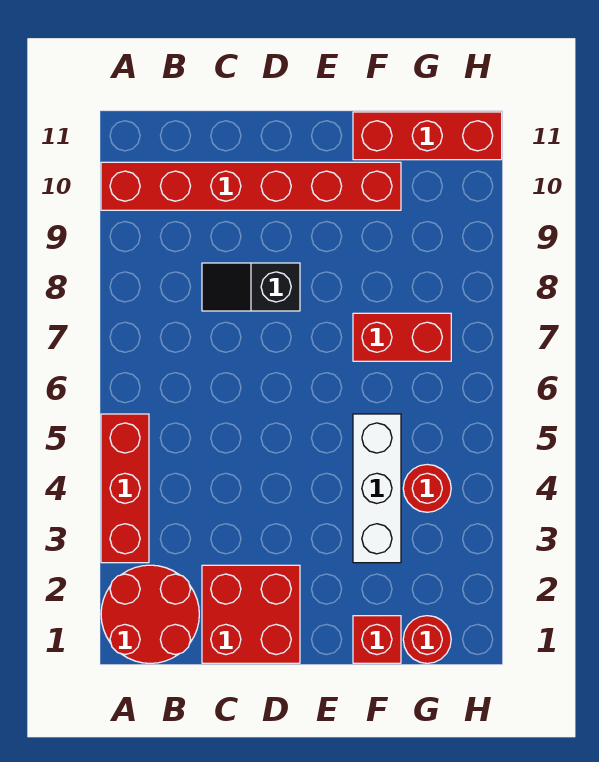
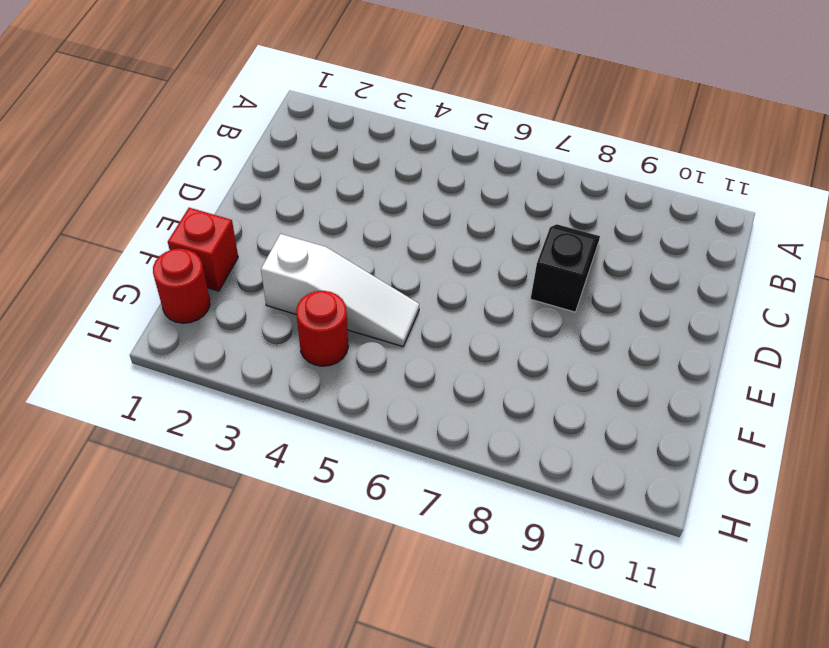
white 1x3 slope [261,234,419,347] -> white 1x3 brick [353,414,401,563]
none -> red 2x2 round brick [101,565,199,663]
none -> red 1x3 brick [101,414,149,563]

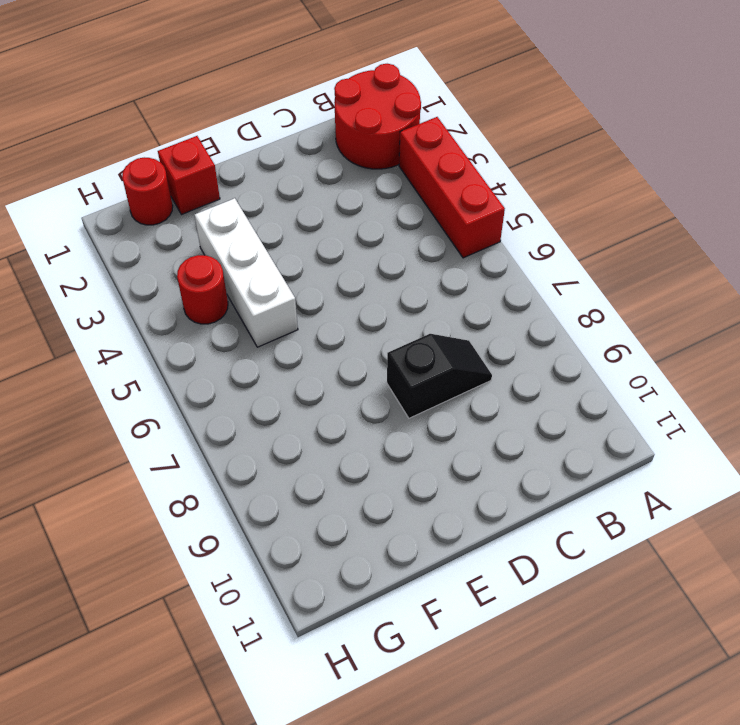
none -> red 1x6 brick [101,162,401,210]
none -> red 2x2 brick [202,565,300,663]

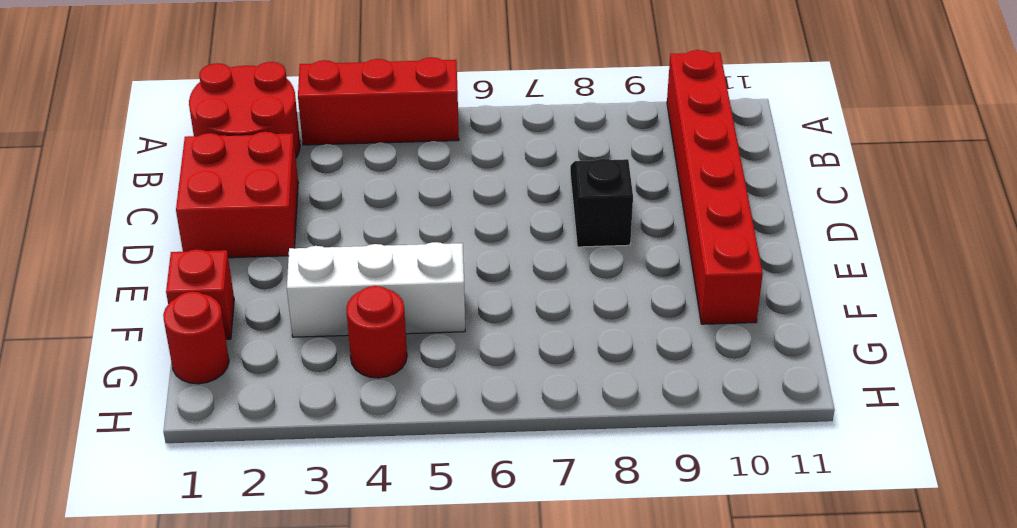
none -> red 1x2 brick [353,313,451,361]
none -> red 1x3 brick [353,112,502,160]

